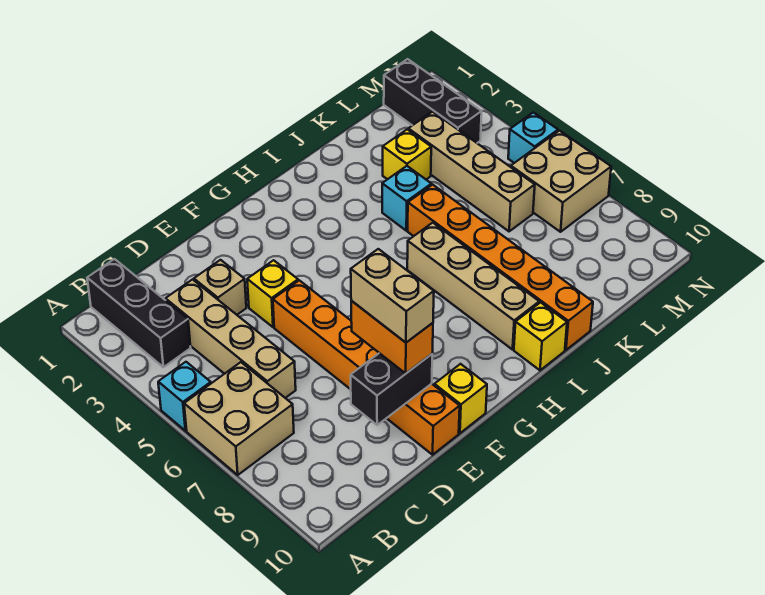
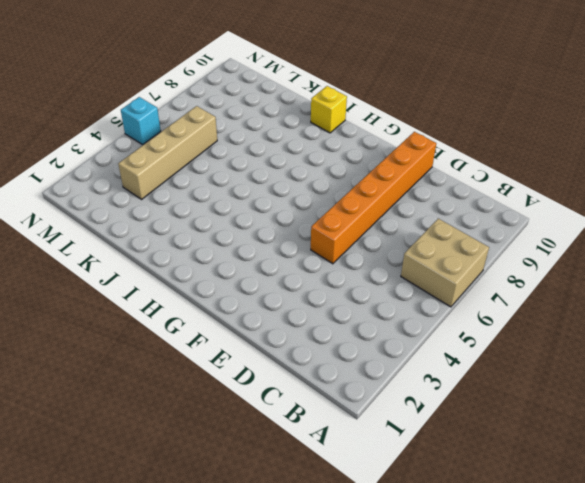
none -> cyan 1x1 brick [158,362,211,431]
none -> black 1x3 brick [87,259,191,367]
none -> tan 1x4 brick [166,280,296,398]

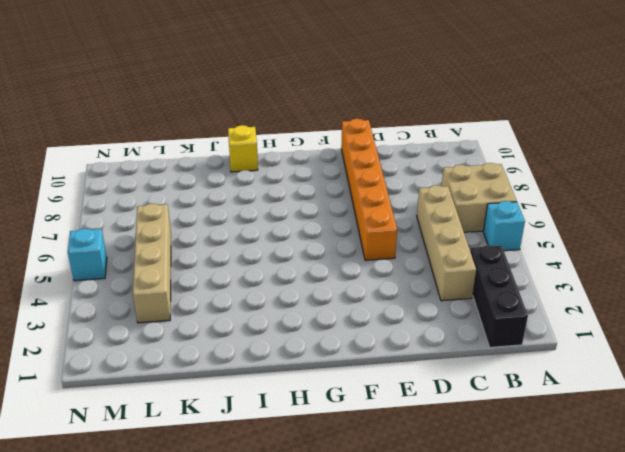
none -> tan 1x1 brick [194,260,246,315]
none -> yellow 1x1 brick [247,260,298,327]
none -> yellow 1x1 brick [434,364,487,433]

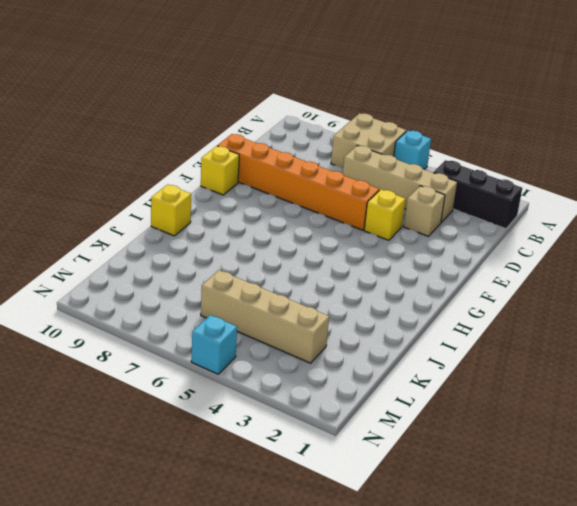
none -> tan 1x4 brick [407,223,539,350]
none -> cyan 1x1 brick [382,166,431,231]
none -> orange 1x6 brick [408,185,593,350]

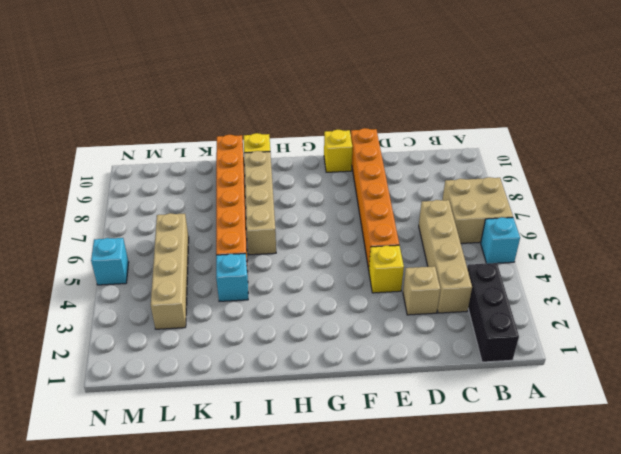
none -> yellow 1x1 brick [383,129,431,179]
none -> black 1x3 brick [384,59,482,143]
none -> tan 2x2 brick [511,131,611,232]

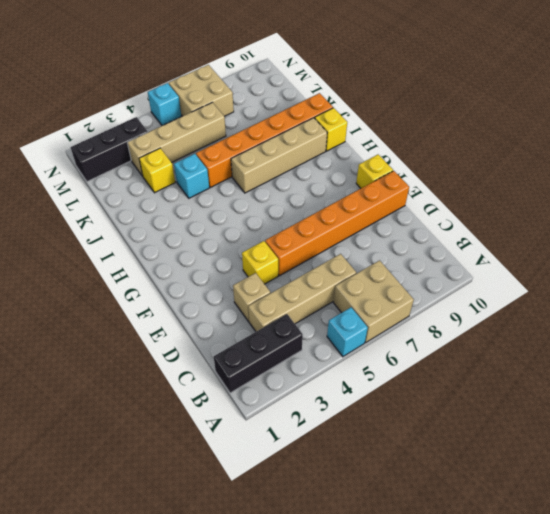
none -> black 1x2 brick [351,353,432,425]
none -> orange 1x2 brick [351,301,433,373]
none -> tan 1x2 brick [351,249,434,343]

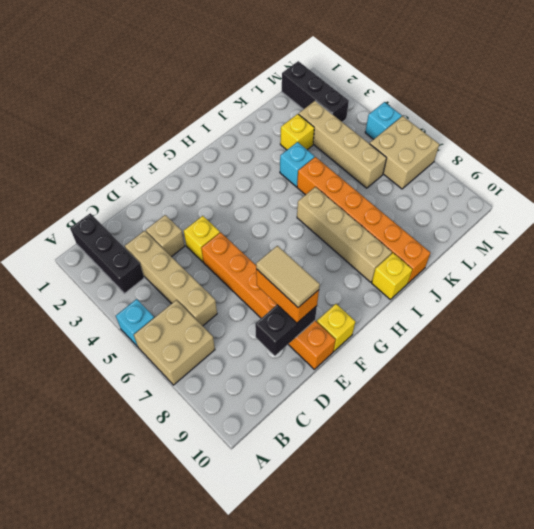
tan 1x2 tile [256,246,320,307] -> tan 1x2 brick [351,249,434,343]

